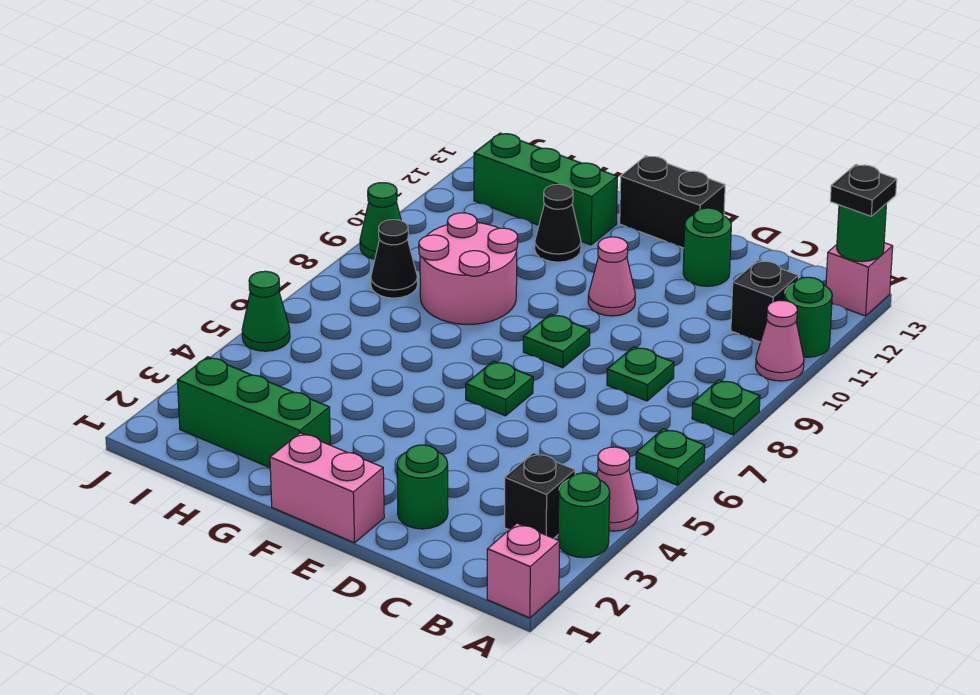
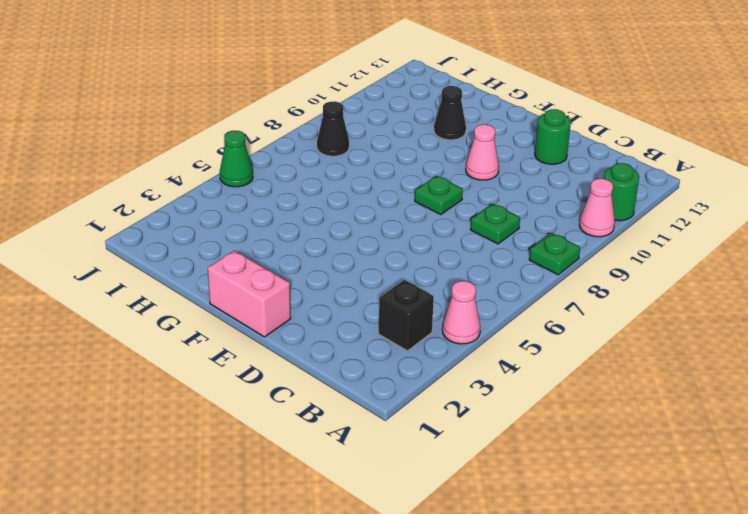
none -> pink 1x1 brick [487,523,560,618]
none -> green 1x1 round brick [558,473,610,558]
none -> green 1x1 plate [636,429,705,485]

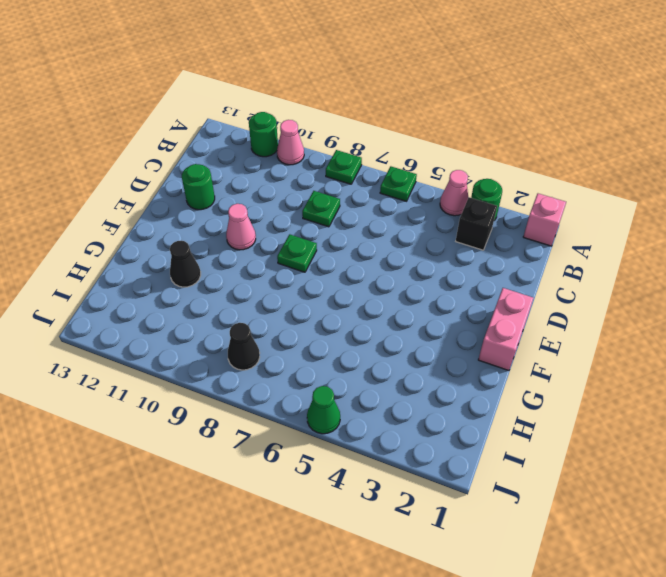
none -> pink 1x1 brick [826,243,893,316]
none -> black 1x1 brick [731,260,798,342]
none -> green 1x1 round brick [397,445,448,529]

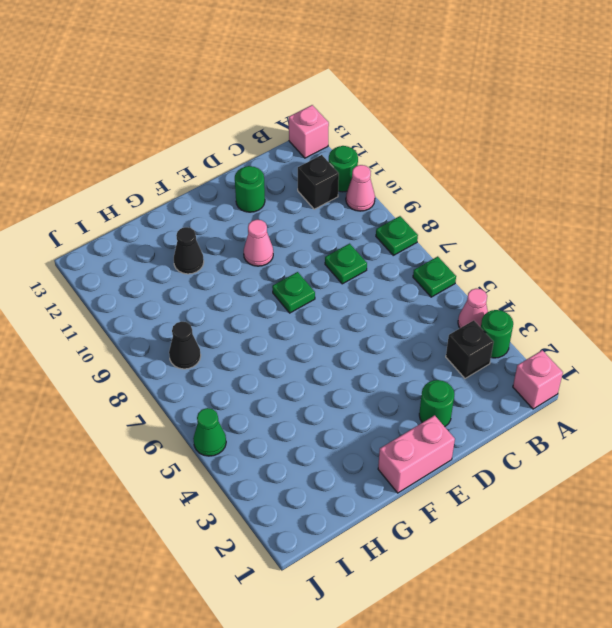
none -> green 1x1 plate [466,361,533,416]
none -> black 1x2 brick [620,156,725,248]
none -> green 1x3 brick [177,357,330,468]

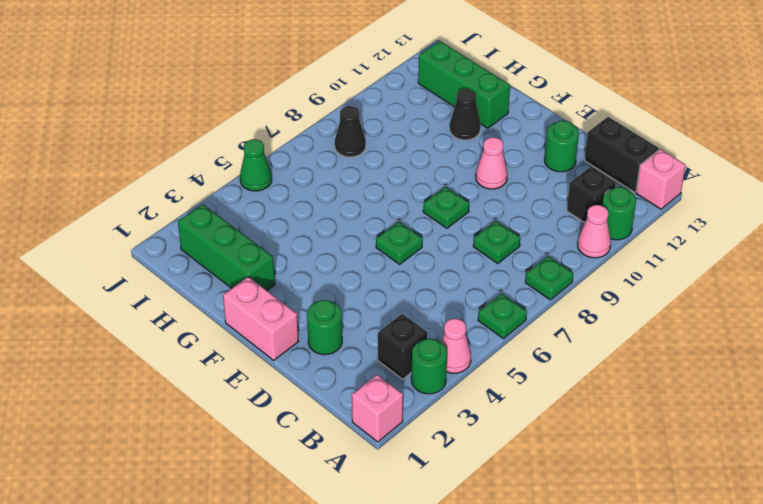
black 1x2 brick [585,117,659,192] -> black 1x2 brick moved to [620,156,725,248]
none -> pink 2x2 round brick [419,213,518,324]
none -> green 1x1 cone [360,183,401,259]
none -> green 1x1 round brick [837,204,886,262]

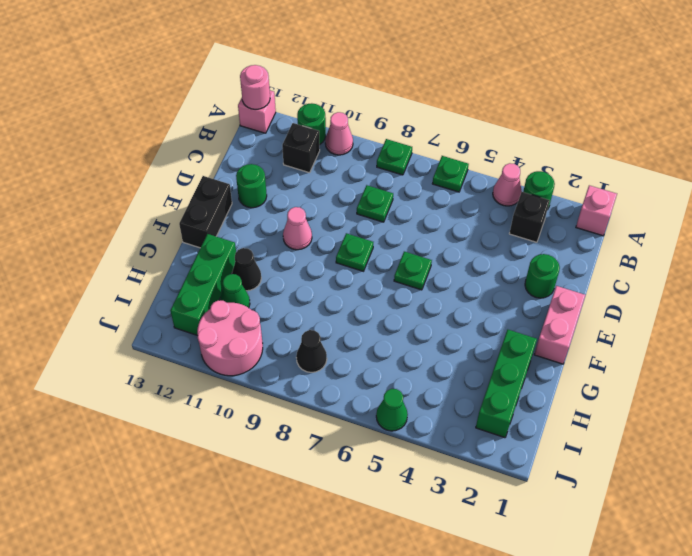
pink 1x1 round brick [240,65,270,109] -> green 1x1 round brick [837,204,886,262]
green 1x1 cone [220,274,250,308] -> green 1x1 cone moved to [360,183,401,259]
pink 2x2 round brick [197,300,263,376] -> pink 2x2 round brick moved to [419,213,518,324]
none -> black 1x1 plate [830,165,897,216]

